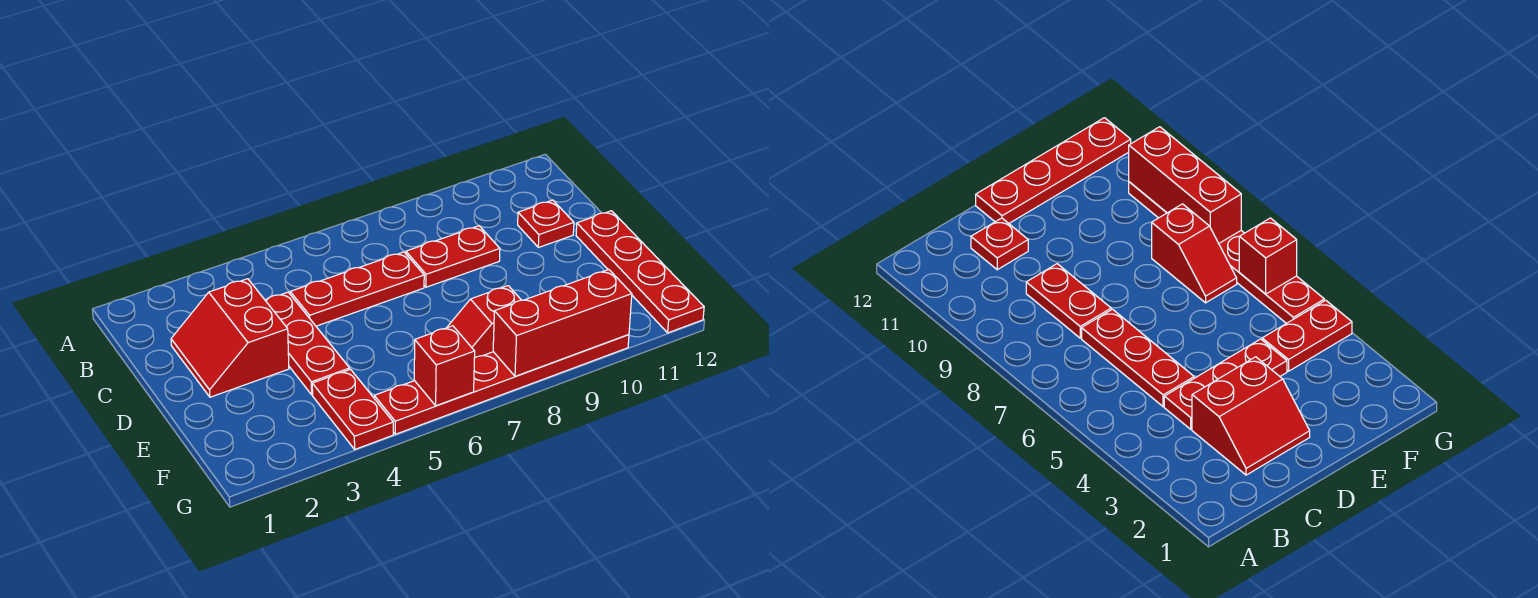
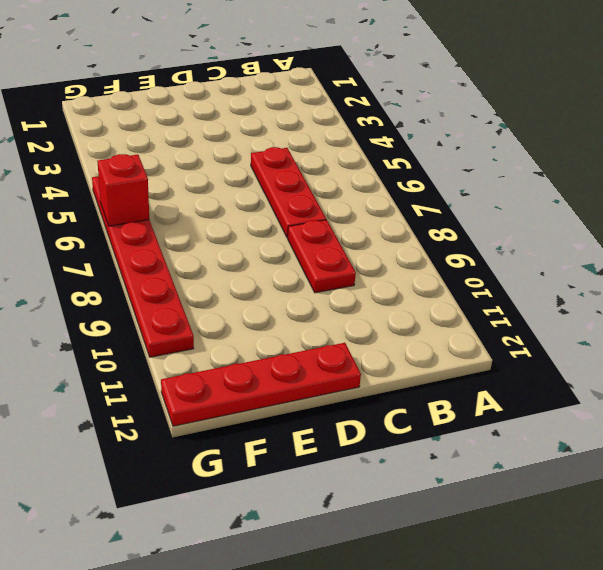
none -> red 2x2 slope [171,279,289,397]
none -> red 1x3 plate [265,292,350,395]

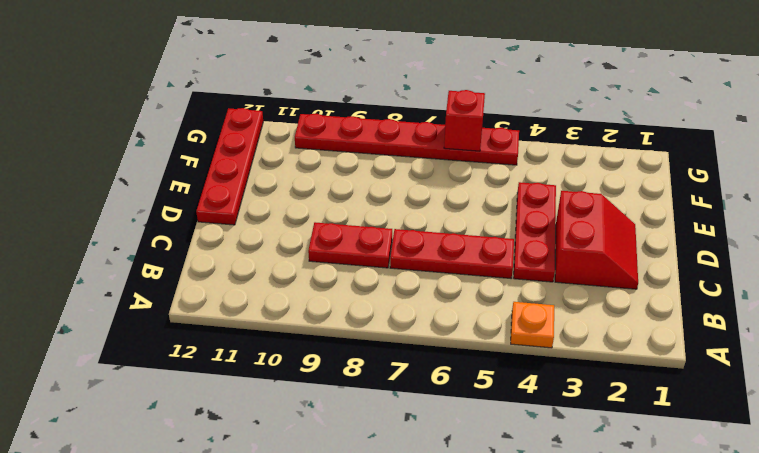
orange 1x1 plate [511,302,554,348] -> none
none -> red 1x1 plate [518,200,574,247]
none -> red 1x2 plate [312,369,393,449]

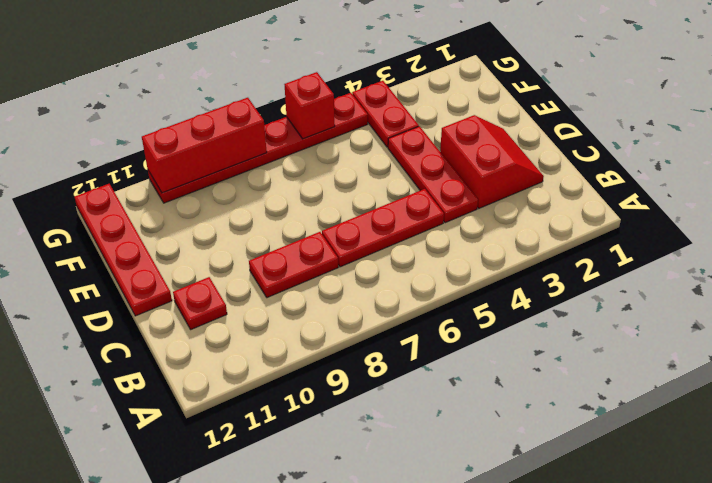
none -> red 1x2 slope [447,286,521,358]

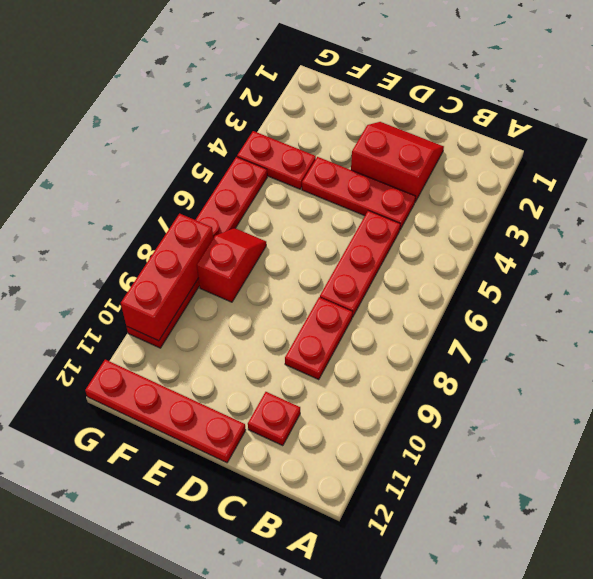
none -> red 1x1 brick [414,326,475,406]

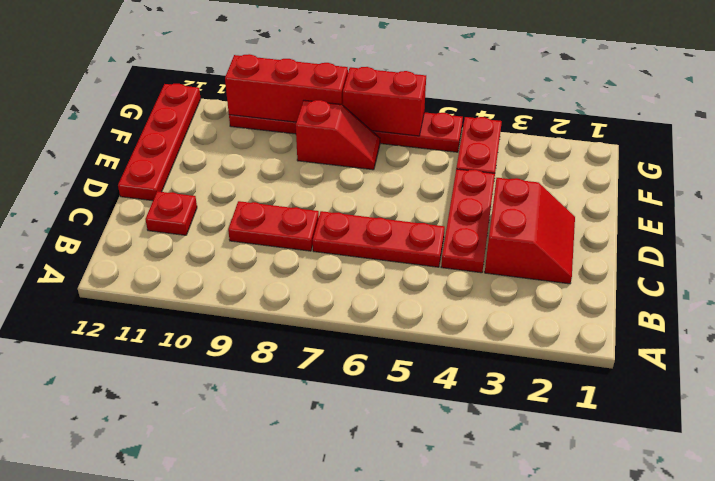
red 1x2 brick [343,67,426,136] -> red 1x1 brick [414,326,475,406]

